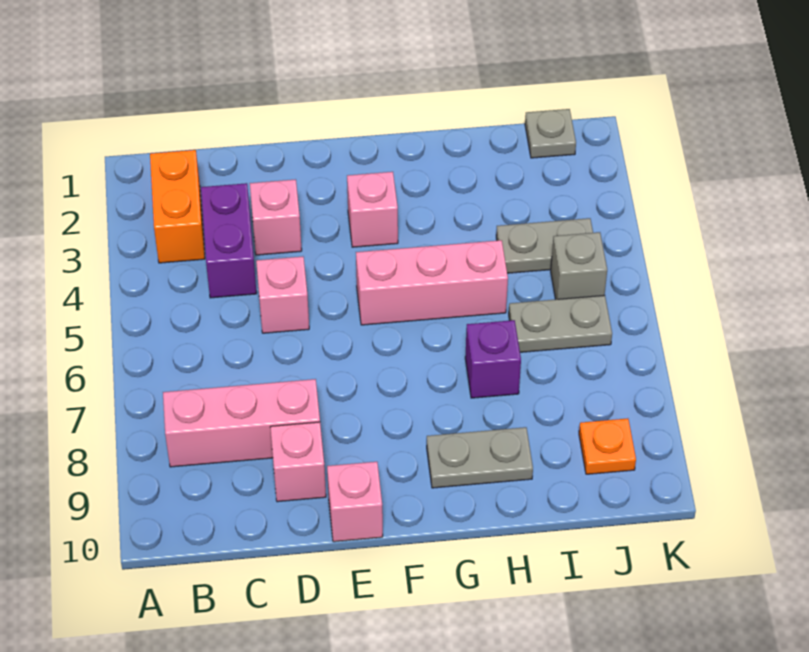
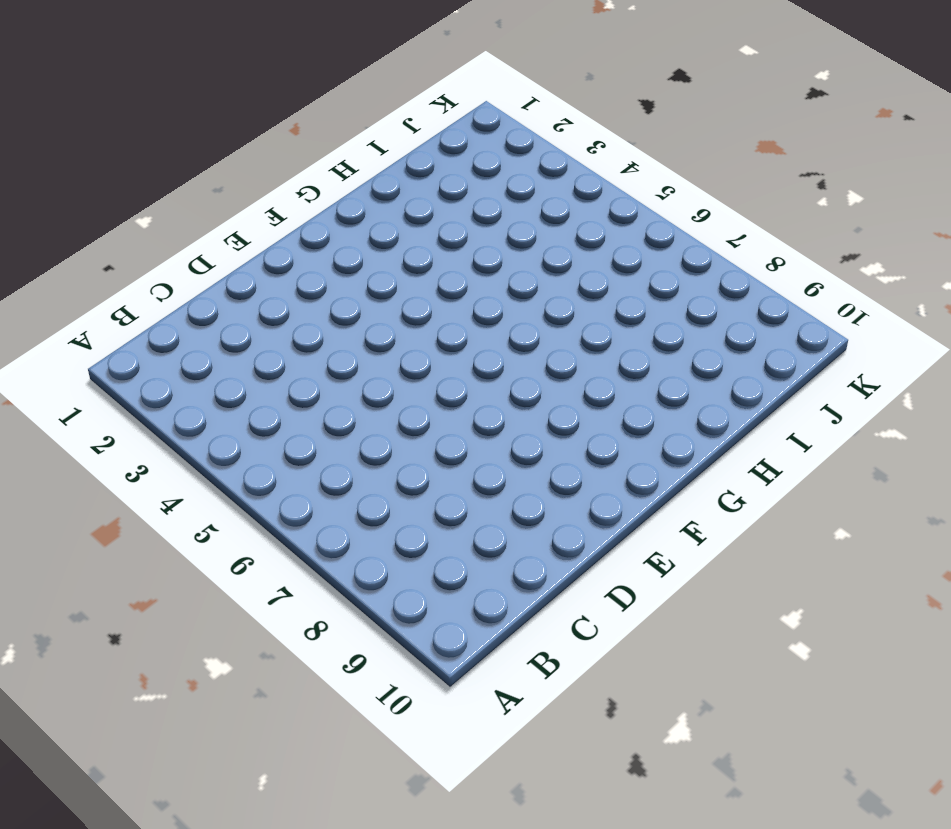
none -> orange 1x2 brick [150,150,205,263]
none -> pink 1x3 brick [163,379,320,467]
none -> purple 1x2 brick [201,183,257,298]

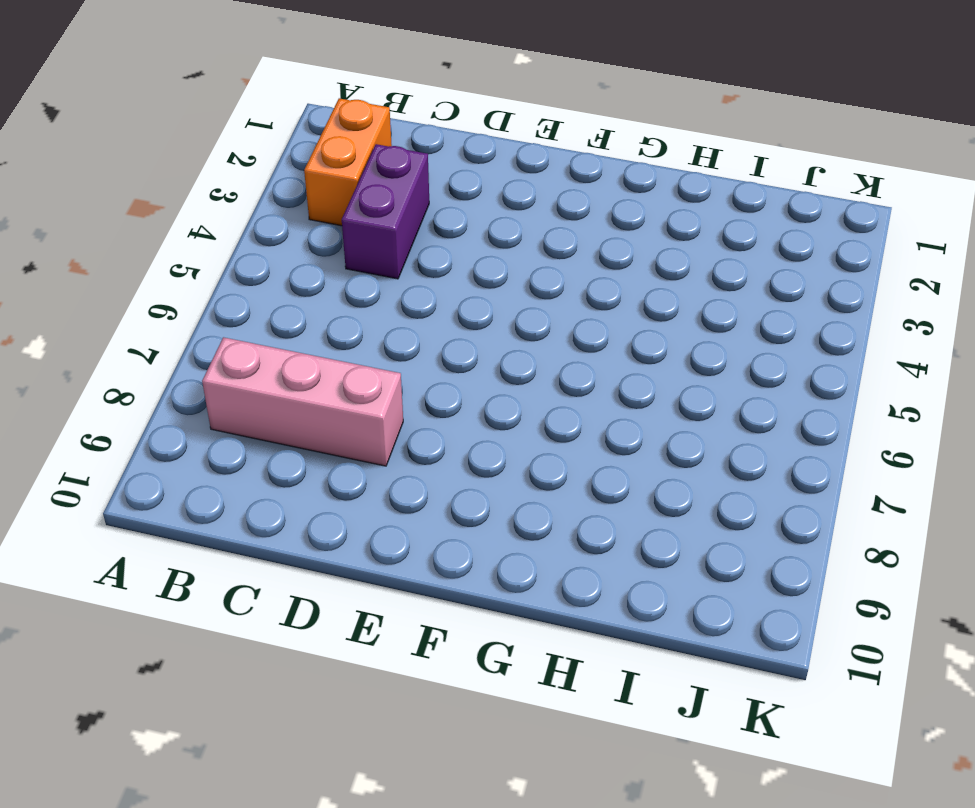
none -> pink 1x1 brick [250,179,302,255]
none -> pink 1x1 brick [256,257,309,333]
none -> pink 1x1 brick [270,422,326,502]

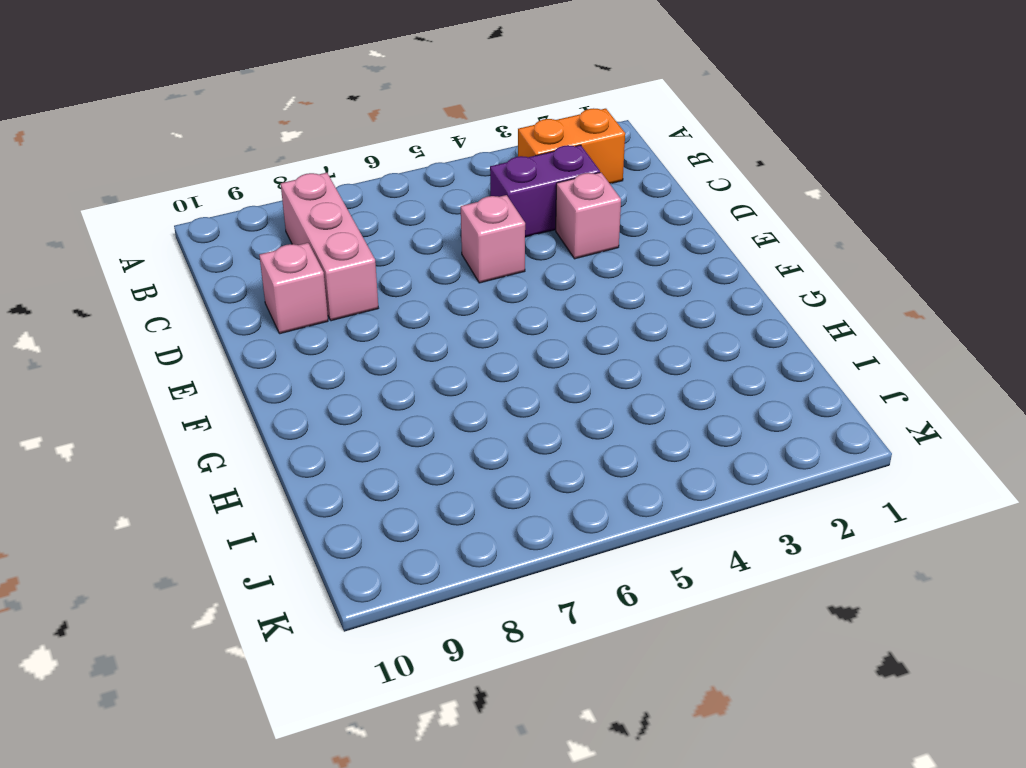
none -> pink 1x1 brick [327,462,383,542]
none -> pink 1x1 brick [347,172,398,247]
none -> pink 1x3 brick [356,240,508,325]

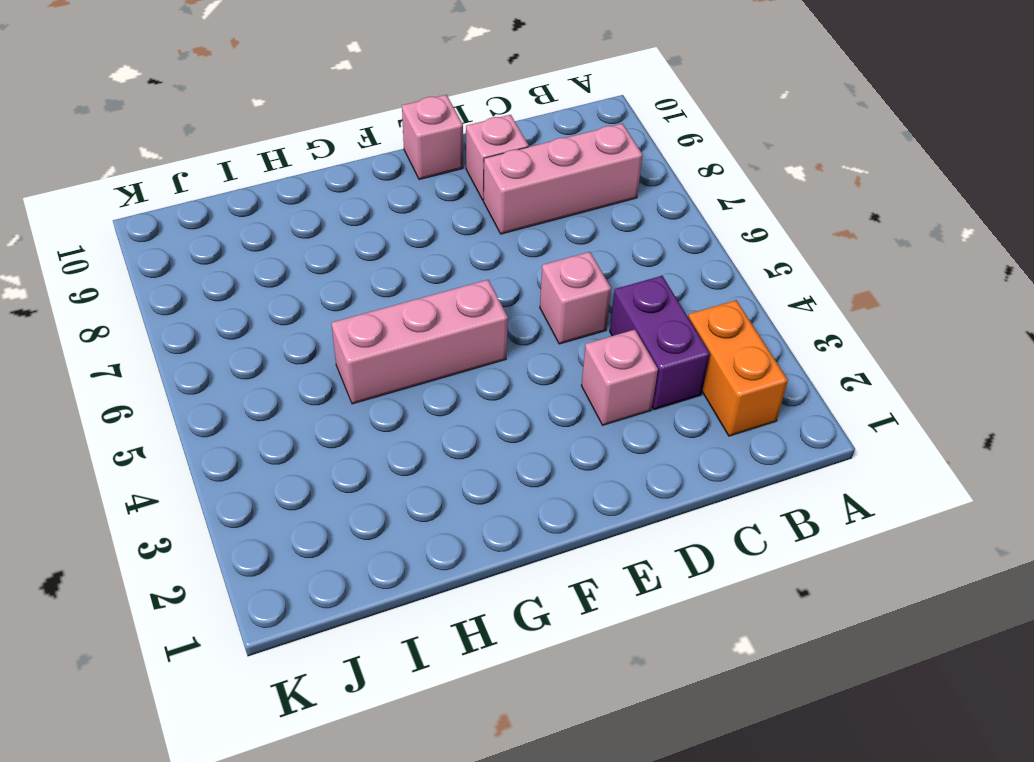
none -> pink 1x1 brick [347,172,398,247]
none -> grey 1x2 plate [427,427,533,488]
none -> purple 1x1 brick [465,320,521,398]

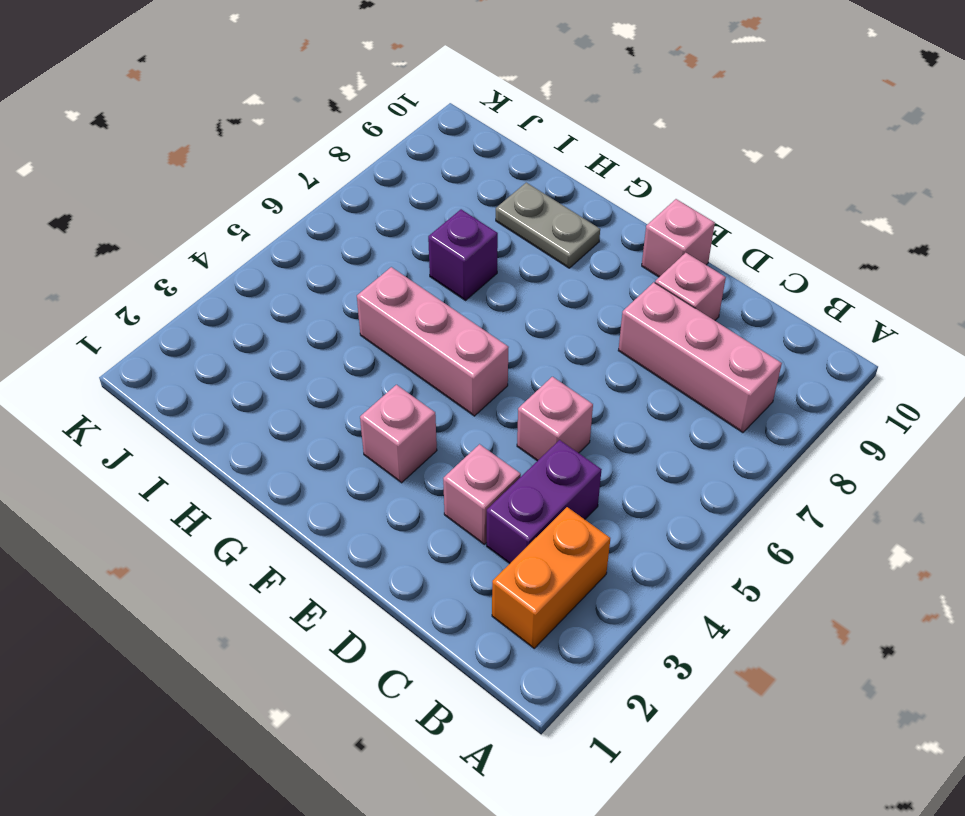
none -> grey 1x2 plate [496,218,593,273]
none -> grey 1x2 plate [509,295,612,352]
none -> grey 1x1 plate [525,109,576,158]

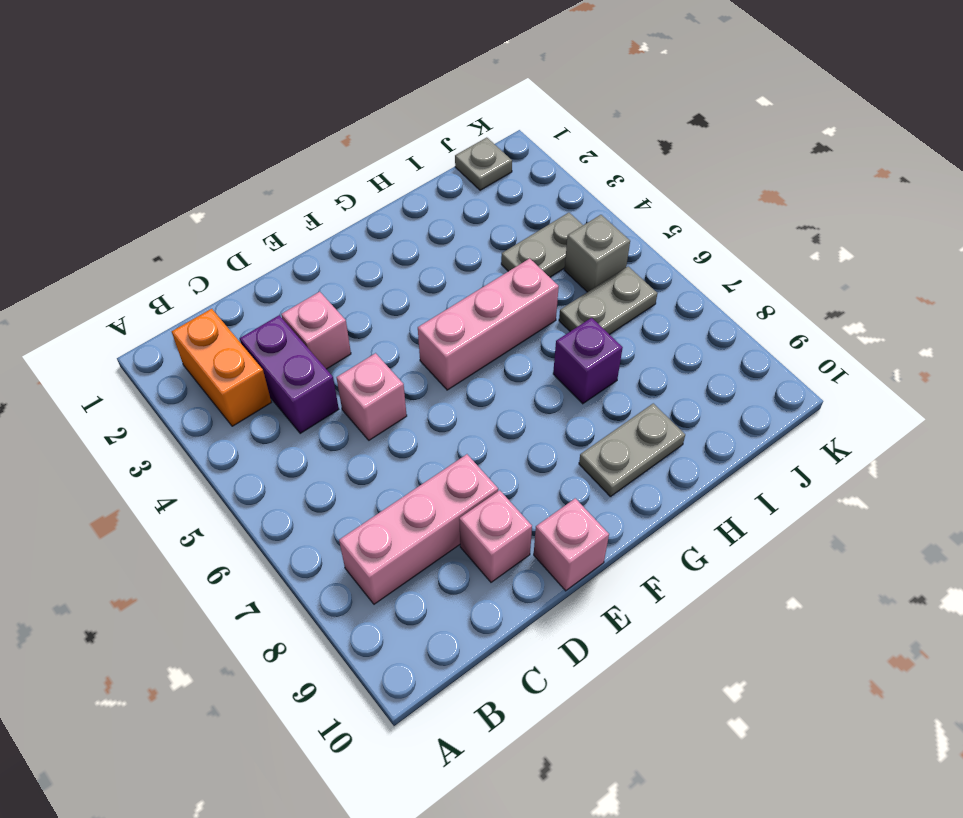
none -> pink 1x1 brick [347,172,398,247]
none -> orange 1x1 plate [579,418,636,474]

